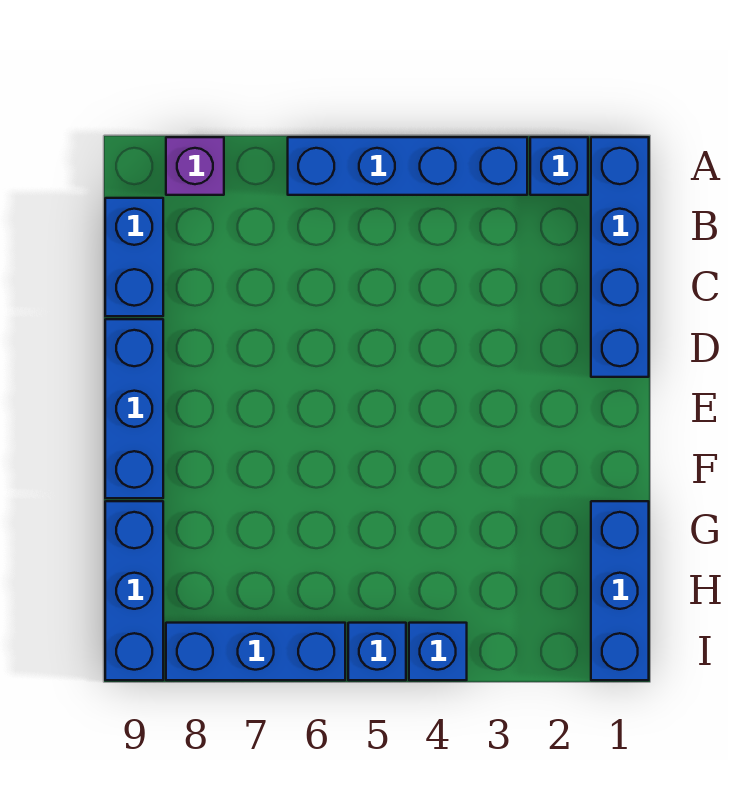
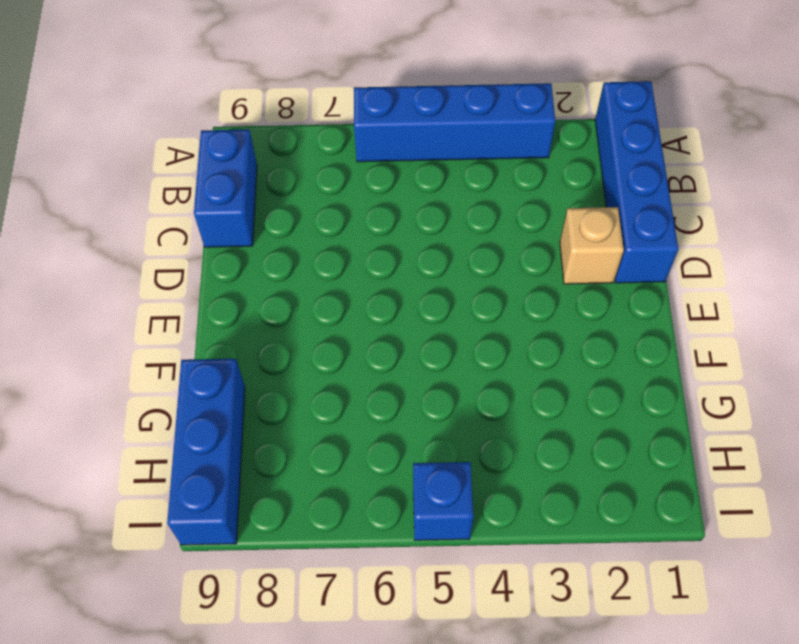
tan 1x1 brick [560,207,624,284] -> none
none -> blue 1x1 brick [530,137,588,195]
none -> purple 1x1 brick [166,137,224,195]

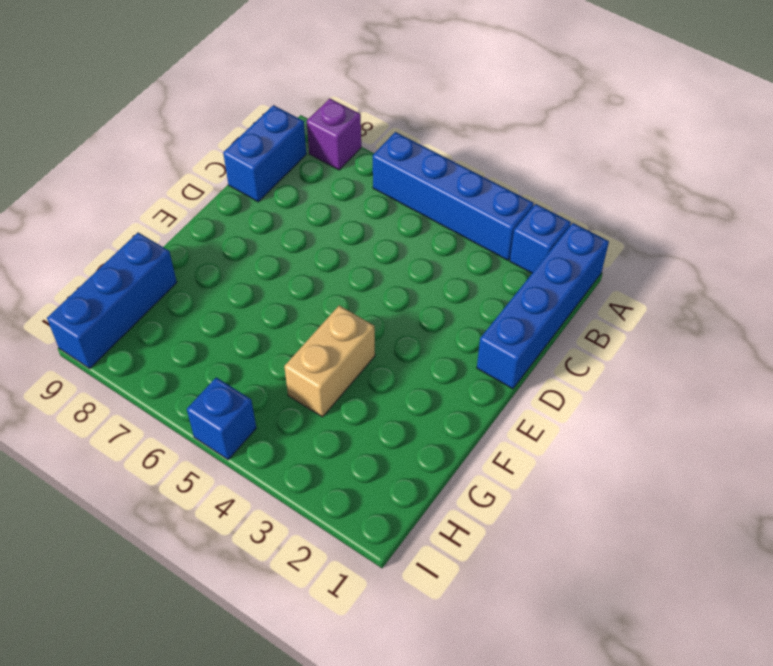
tan 1x2 brick [284,305,375,417] -> none
none -> blue 1x3 brick [105,319,163,498]
none -> blue 1x3 brick [591,501,649,680]

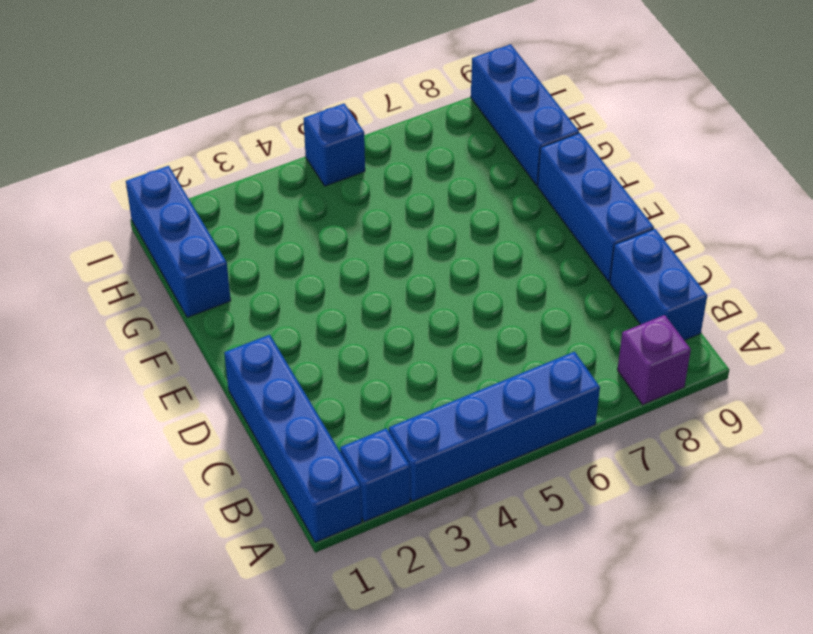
none -> blue 1x1 brick [409,623,467,680]
none -> blue 1x3 brick [166,623,345,680]

